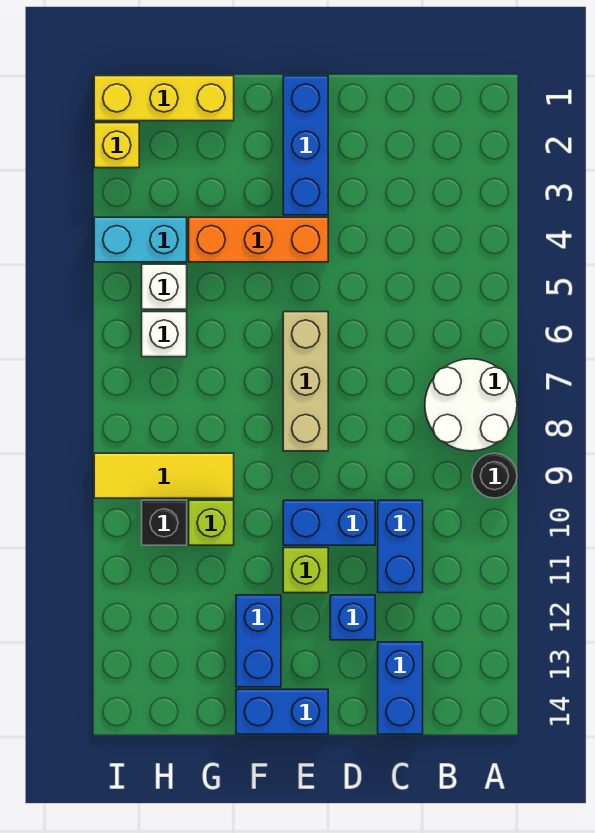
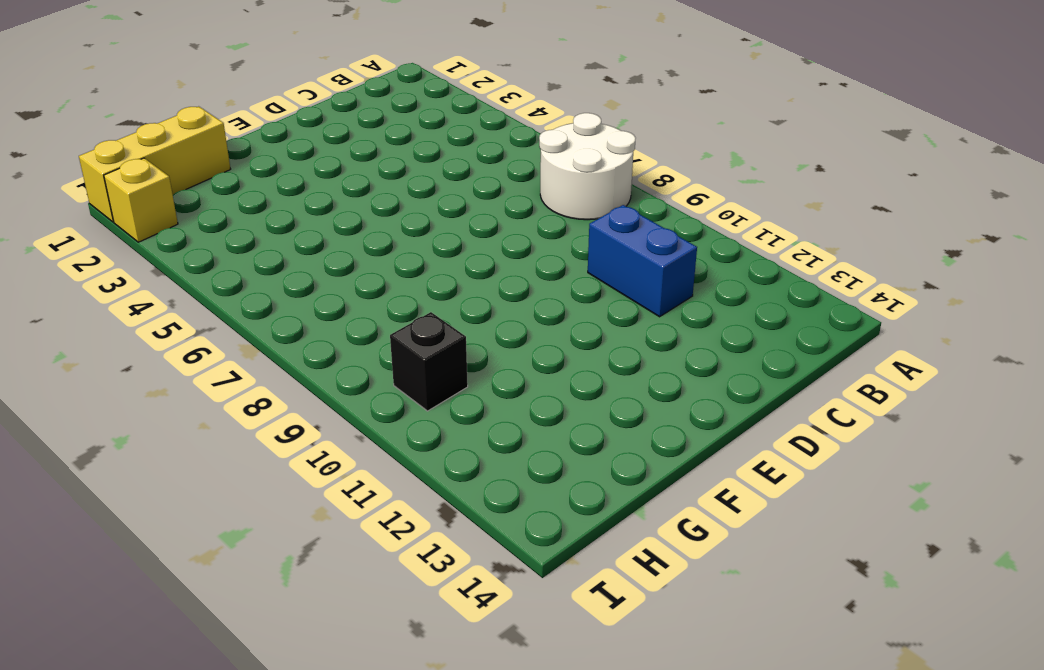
none -> black 1x1 round brick [472,453,517,498]
none -> blue 1x2 brick [378,642,423,734]
none -> blue 1x2 brick [283,500,375,545]

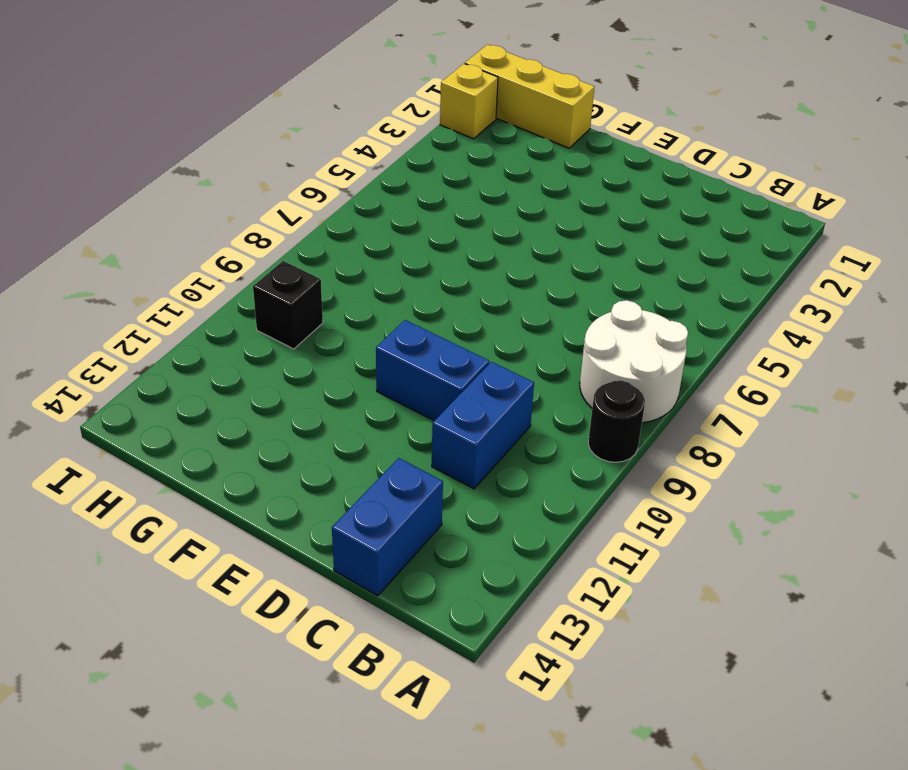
none -> blue 1x1 brick [330,595,375,640]
none -> blue 1x3 brick [283,76,328,215]
none -> orange 1x3 brick [189,217,328,262]

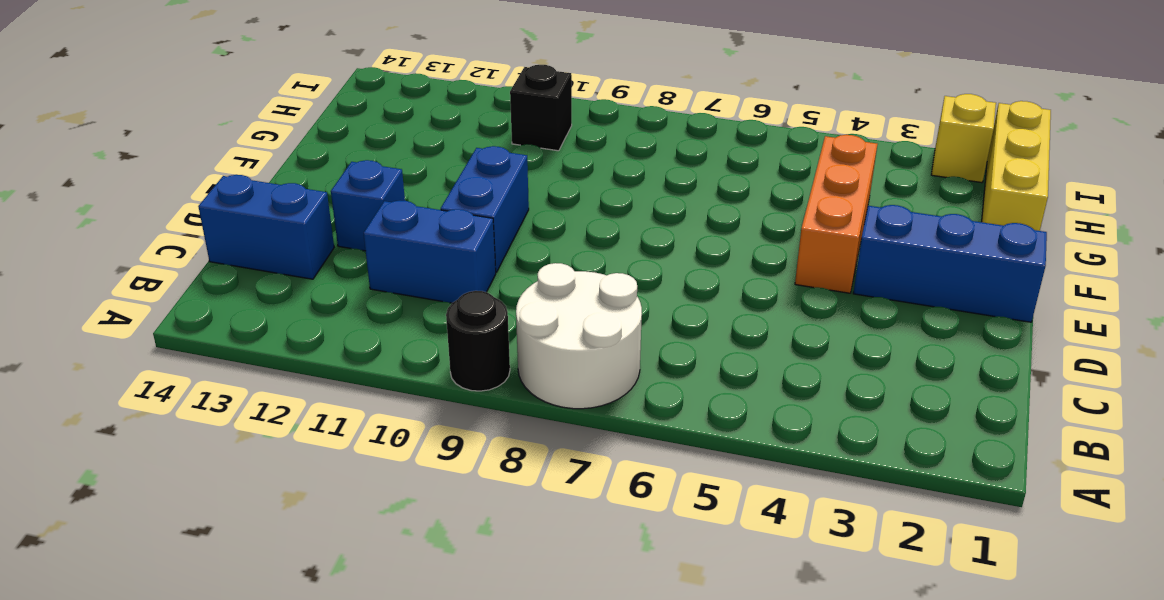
none -> tan 1x3 brick [283,312,328,451]
none -> lime 1x1 brick [283,548,328,593]
none -> blue 1x2 brick [236,689,328,734]

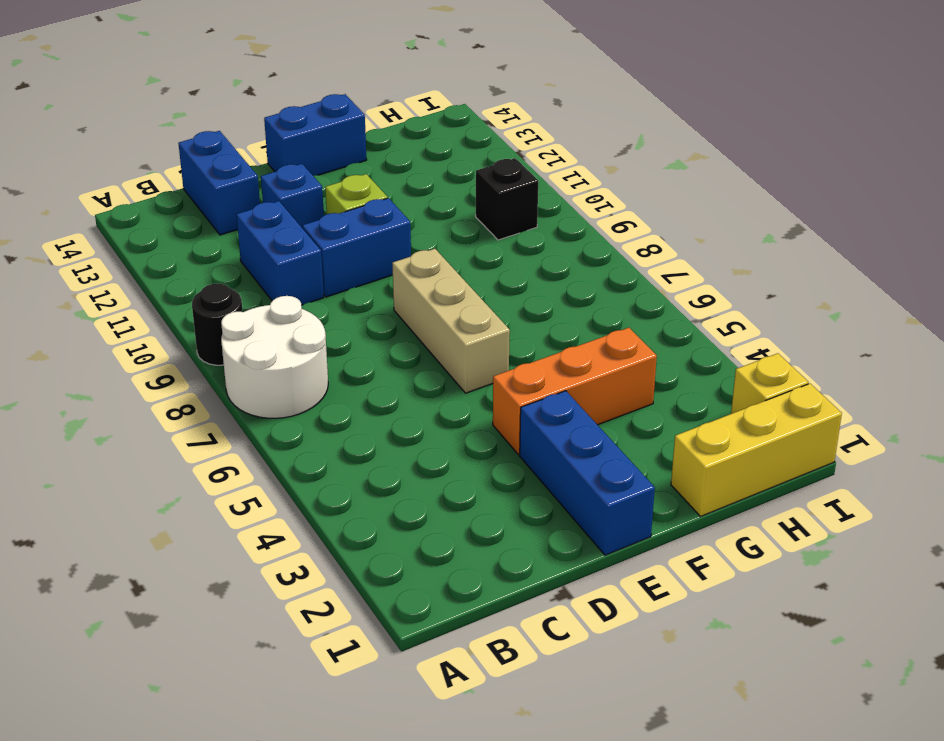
none -> blue 1x2 brick [236,595,281,687]
none -> yellow 1x3 tile [94,453,234,498]
none -> lime 1x1 brick [189,500,234,545]

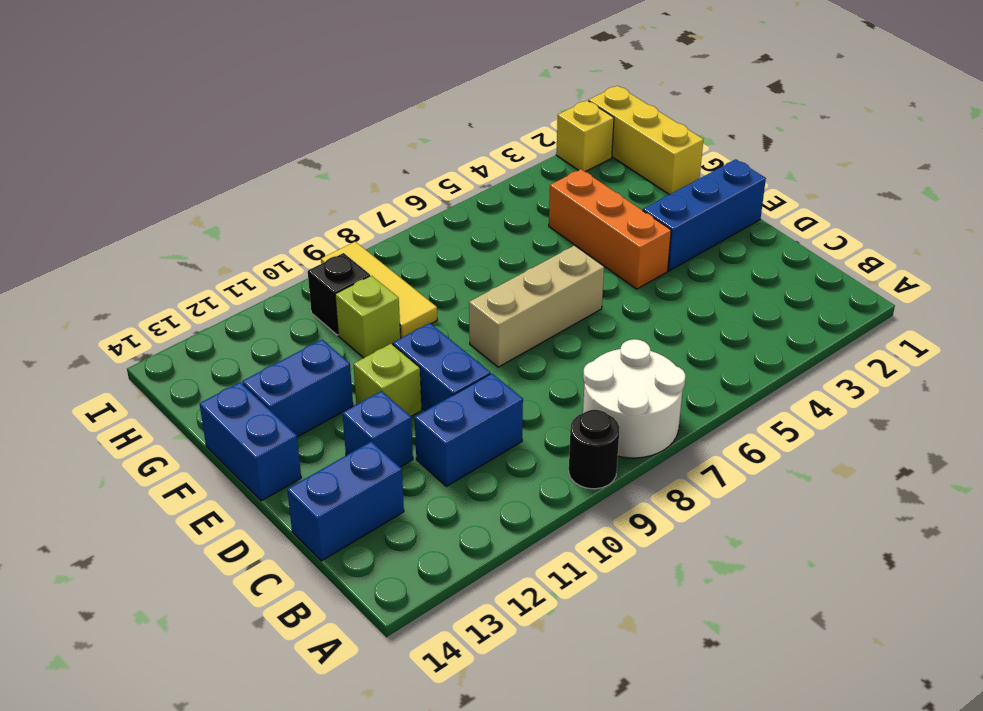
none -> cyan 1x2 brick [94,217,187,262]
none -> white 1x1 brick [142,264,187,309]
none -> white 1x1 brick [142,312,187,357]

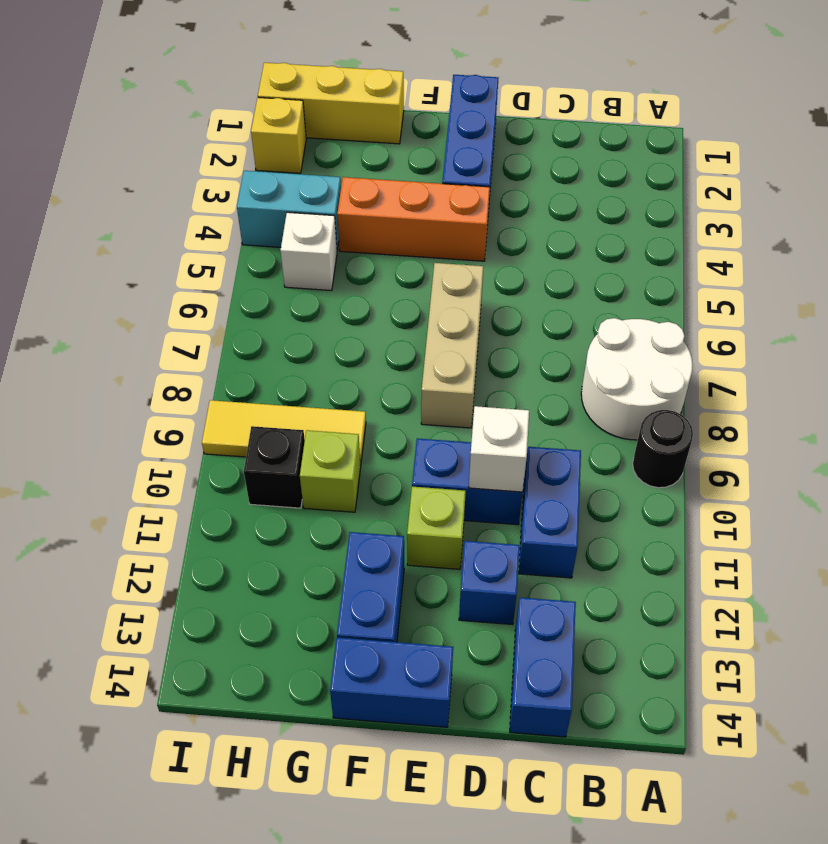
white 1x1 brick [469,406,529,492] -> white 1x1 brick moved to [142,312,187,357]

